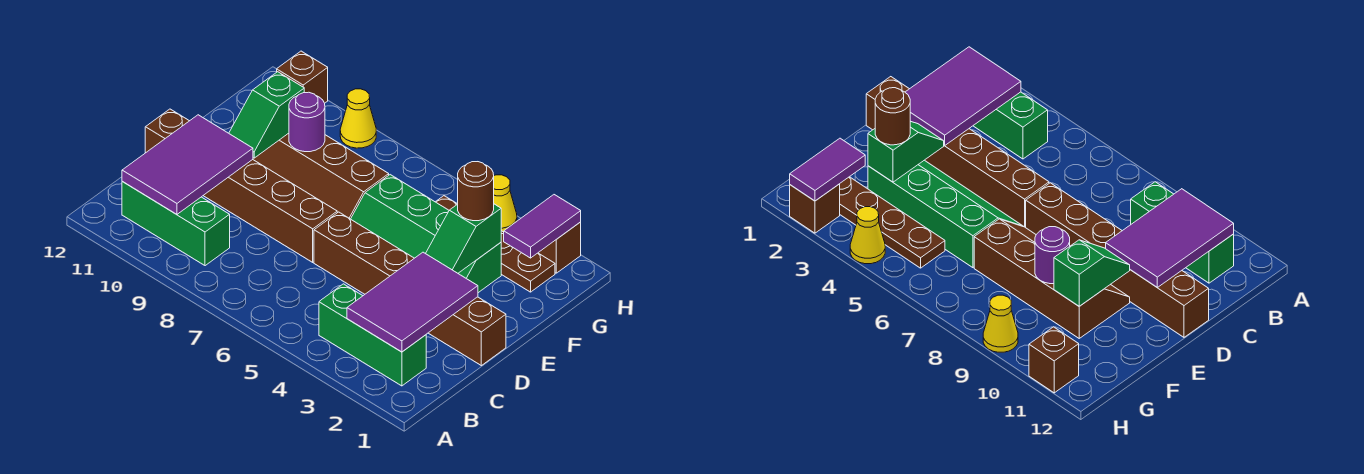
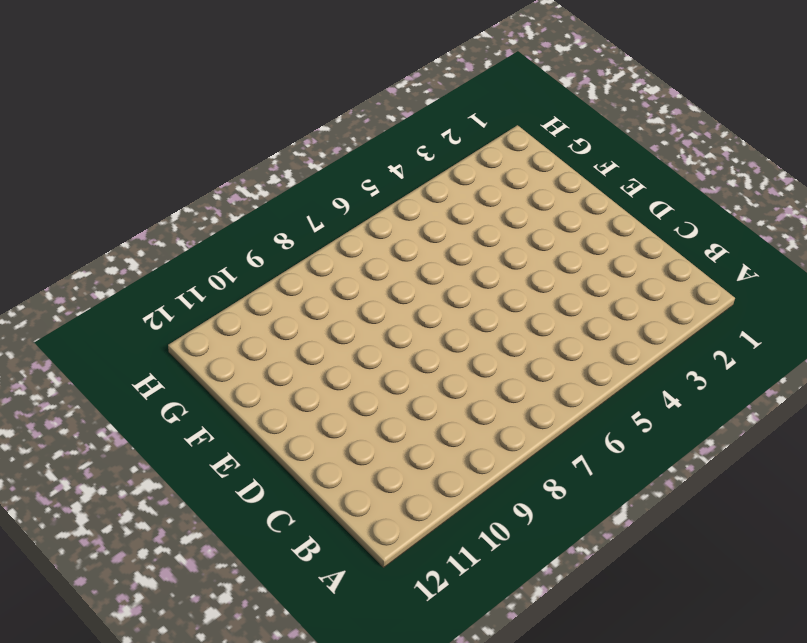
none -> green 1x3 brick [319,284,426,386]
none -> green 1x3 brick [122,182,230,266]
none -> brown 1x6 brick [314,212,506,366]

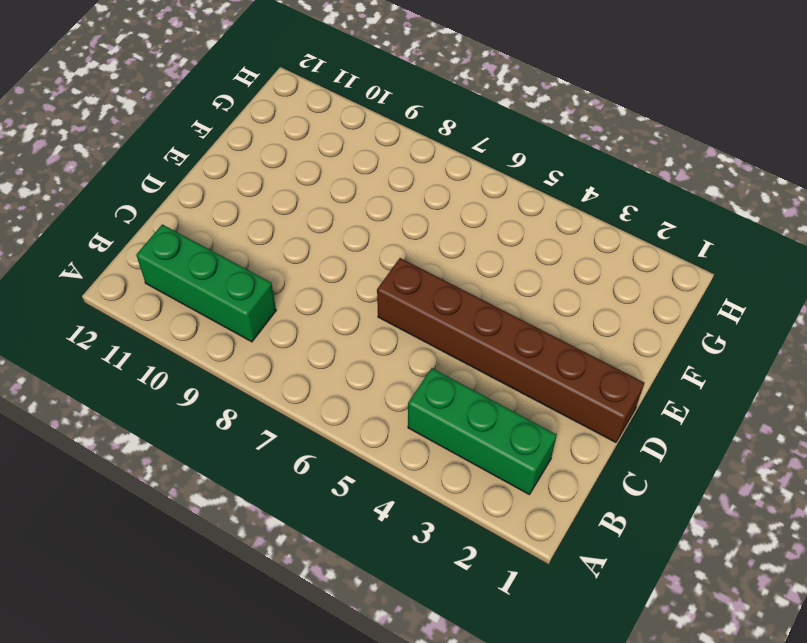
none -> brown 1x6 brick [145,109,337,262]
none -> green 2x4 slope [351,175,501,293]
none -> brown 2x4 slope [253,133,389,219]

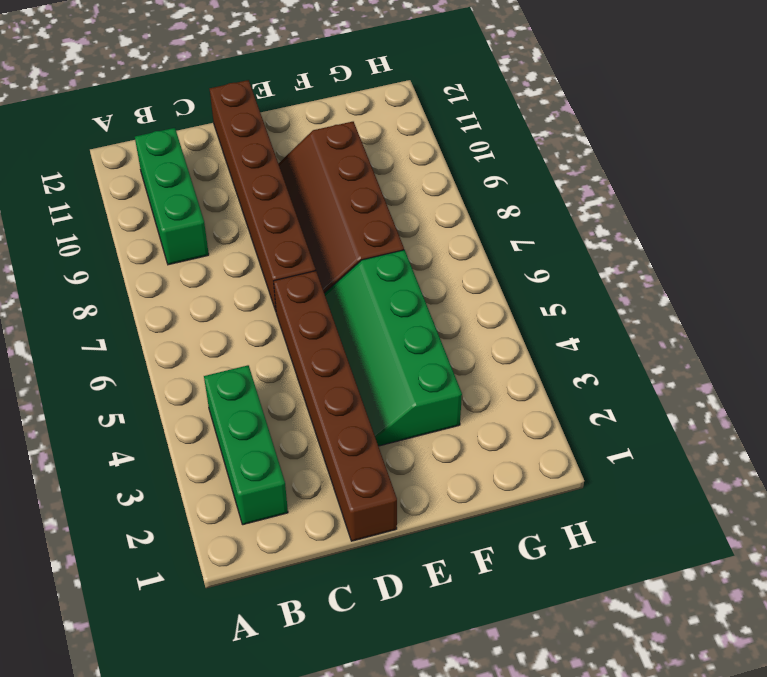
none -> brown 1x4 plate [436,196,555,292]
none -> brown 1x1 brick [538,222,581,273]
none -> yellow 1x1 cone [494,175,517,232]

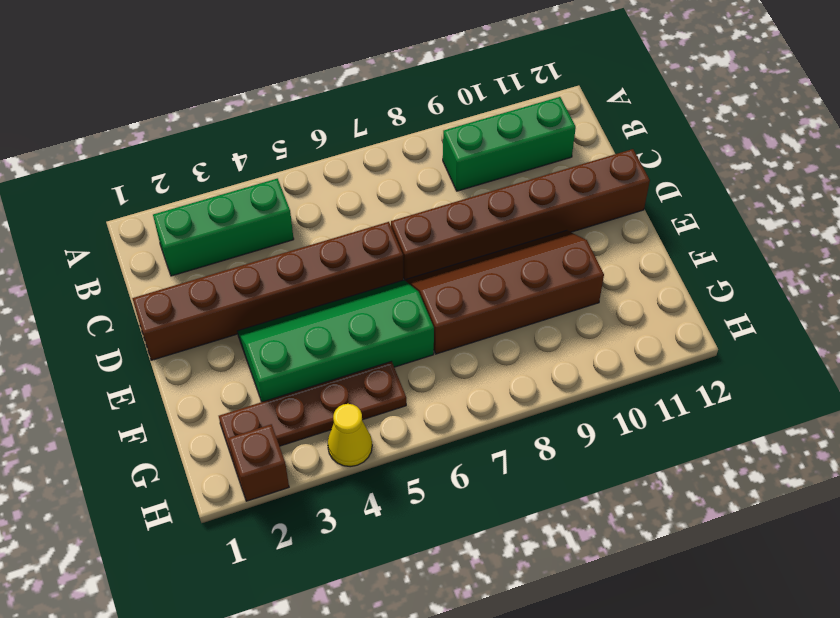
none -> yellow 1x1 cone [340,89,376,148]
none -> brown 1x1 brick [277,51,328,103]
none -> purple 2x3 tile [347,252,478,352]

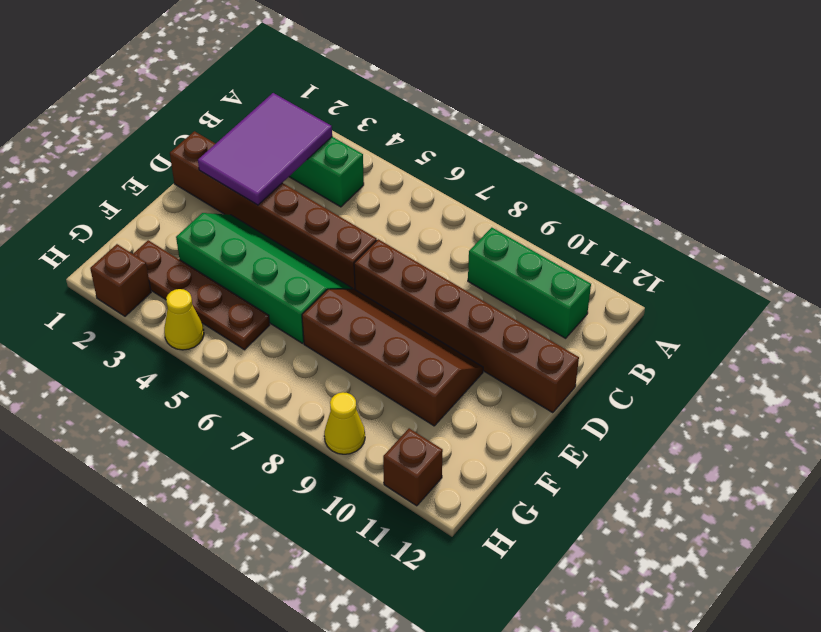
none -> purple 2x3 tile [122,115,253,214]
none -> green 1x2 slope [426,204,501,273]
none -> green 1x2 slope [229,72,304,158]

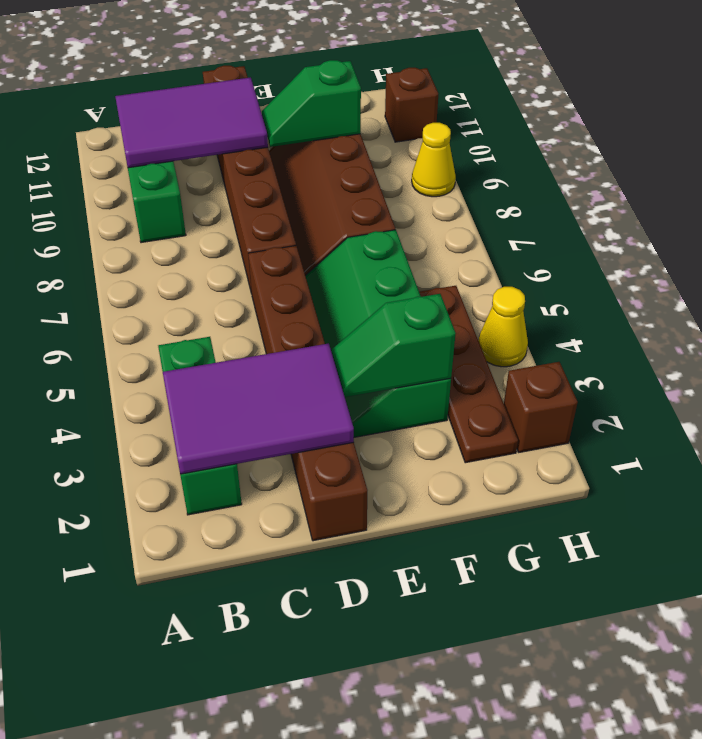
none -> purple 1x1 round brick [289,92,325,152]
none -> purple 1x2 tile [504,195,581,258]
none -> brown 1x1 round brick [458,162,494,221]

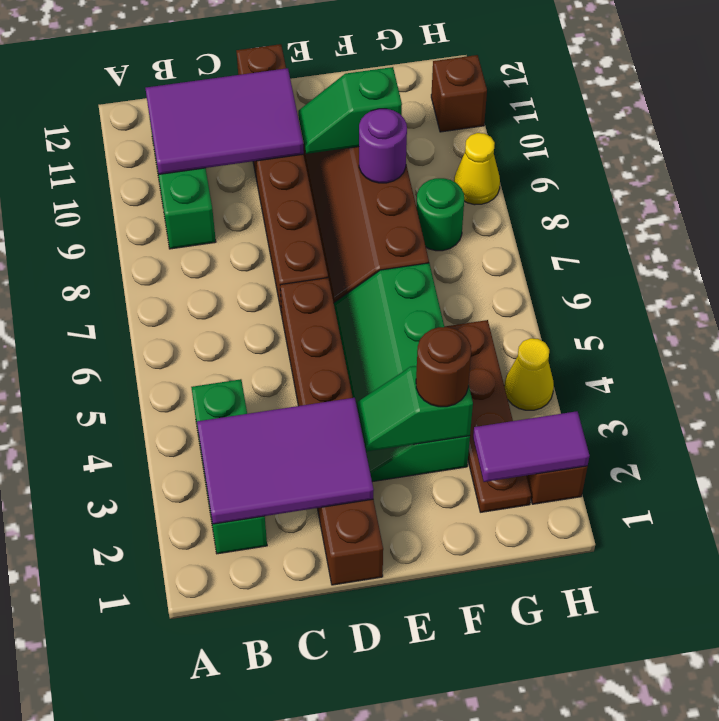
green 1x1 round brick [416,178,464,251] -> none

